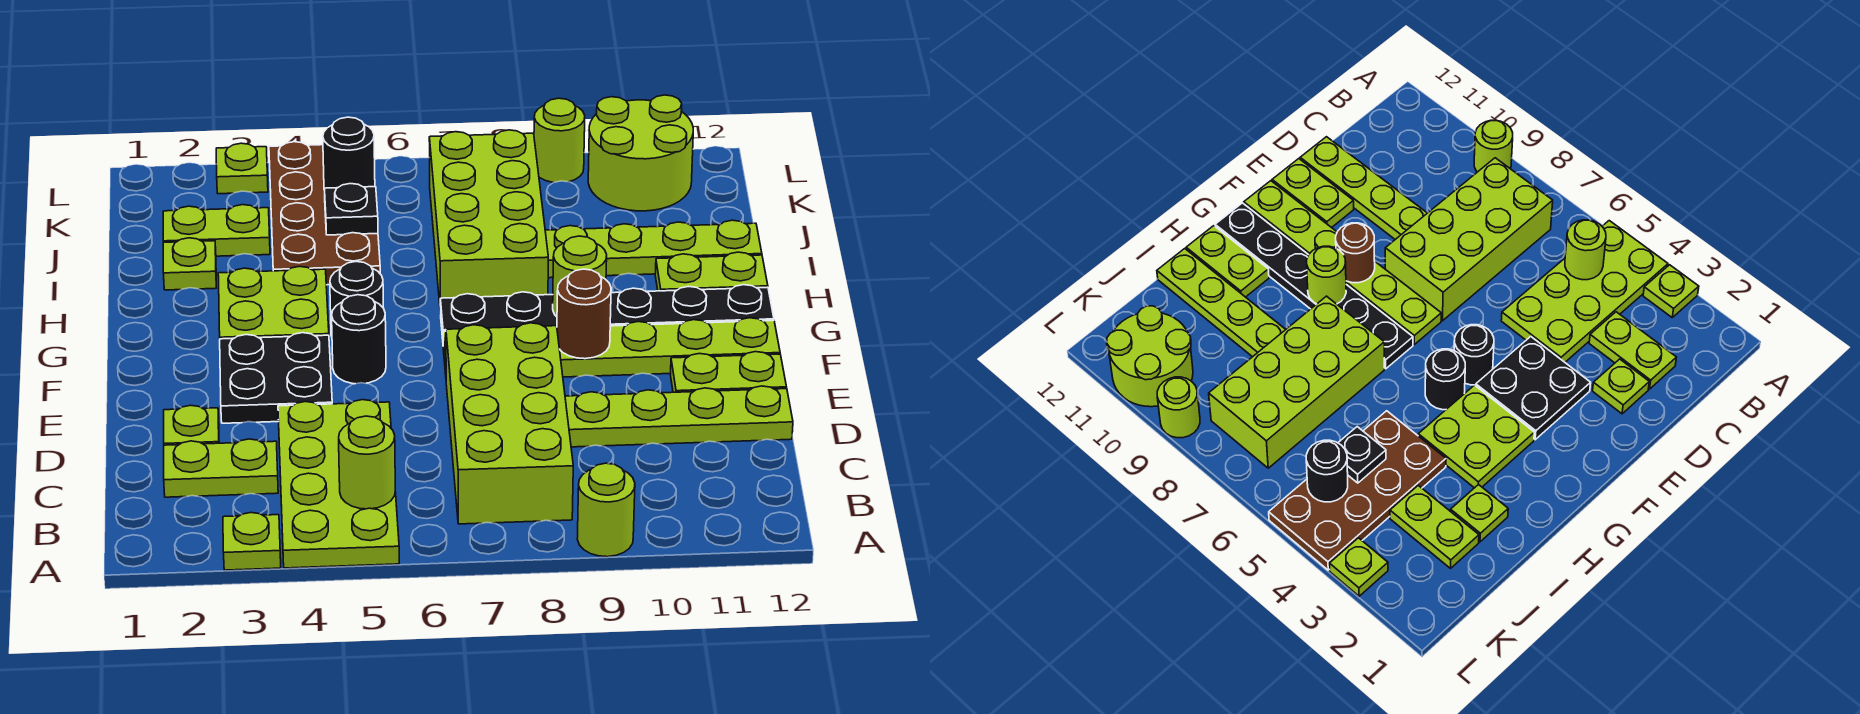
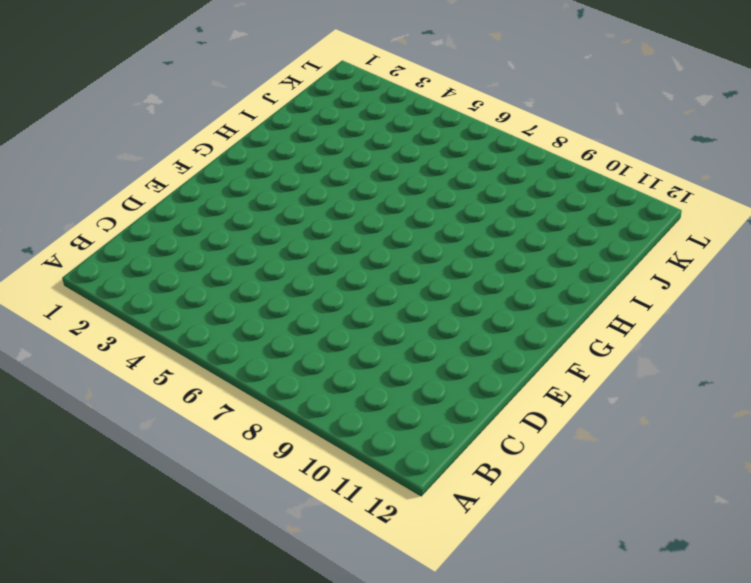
none -> lime 1x1 plate [223,513,281,570]
none -> lime 2x4 plate [278,400,399,568]
none -> lime 1x1 round brick [577,463,635,557]

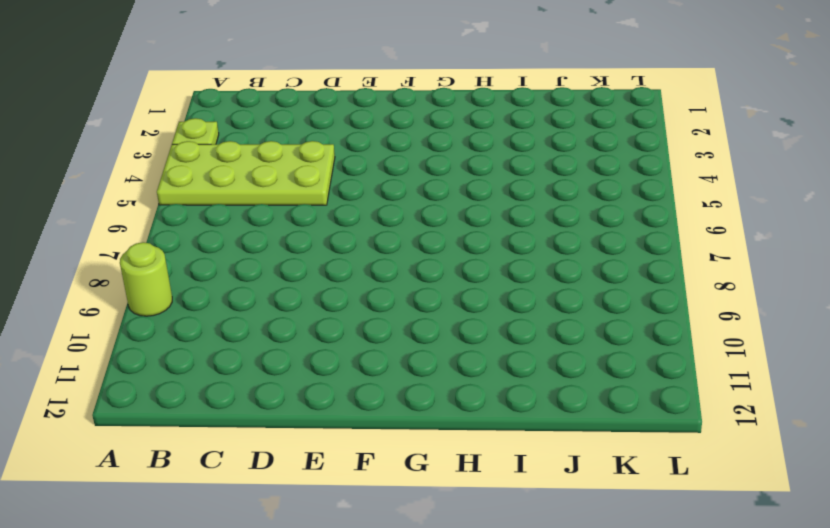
none -> lime 2x4 brick [446,323,573,524]
none -> lime 1x2 plate [164,439,278,497]
none -> lime 1x1 plate [164,405,219,445]

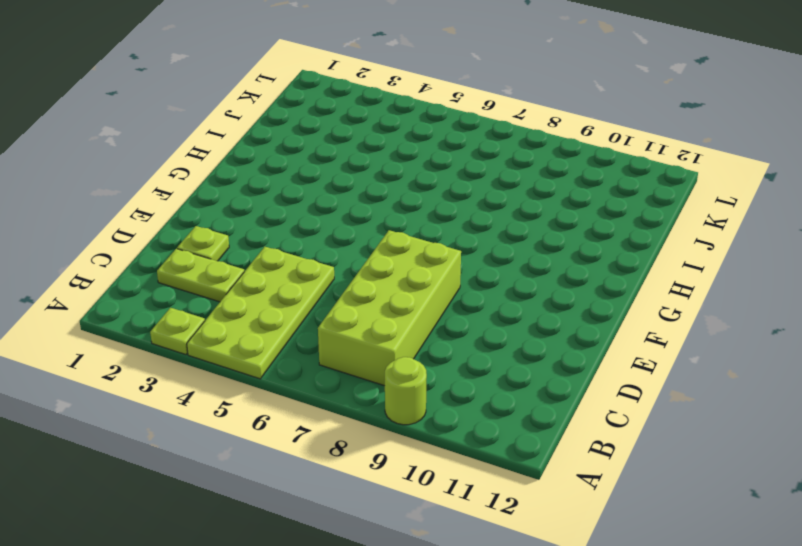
none -> lime 1x4 plate [565,386,793,447]
none -> black 2x2 plate [220,333,332,423]
none -> lime 1x2 plate [671,352,787,392]

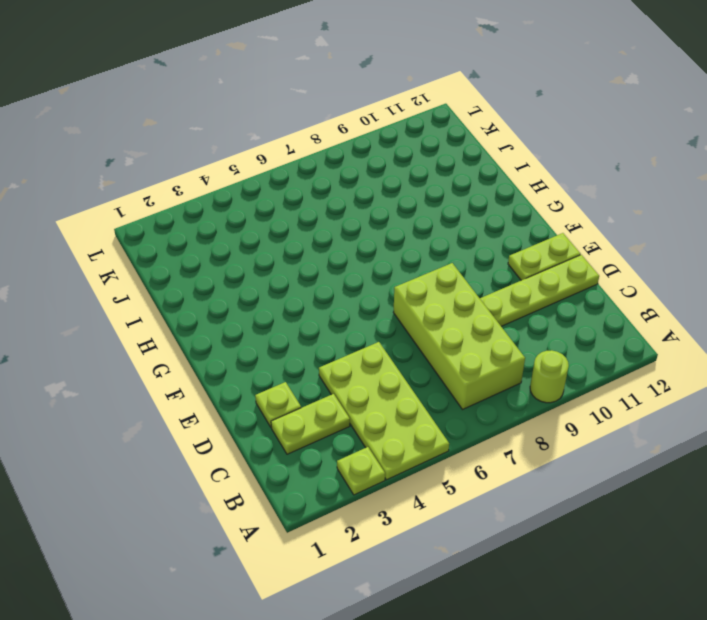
none -> black 2x2 plate [220,333,332,423]
none -> black 1x1 round brick [332,295,386,384]
none -> lime 1x6 plate [443,318,780,377]

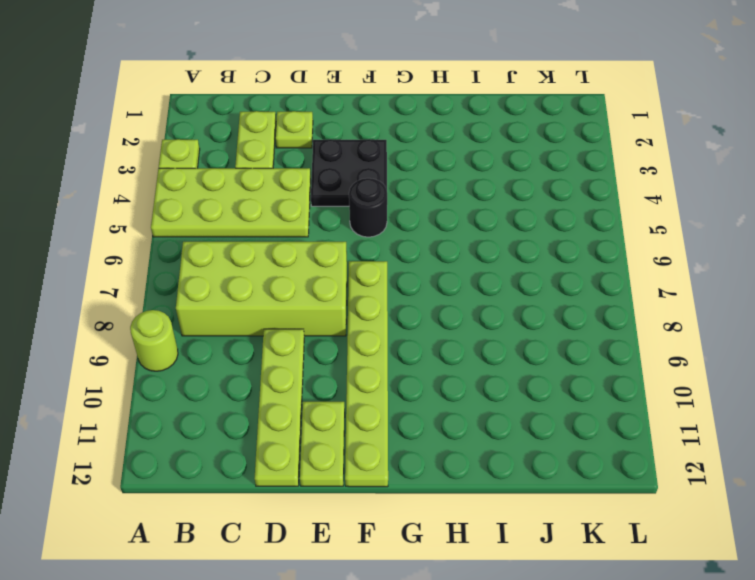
none -> lime 2x2 plate [218,267,329,339]
none -> black 1x1 round brick [330,262,383,336]
none -> black 1x6 plate [440,285,774,339]

